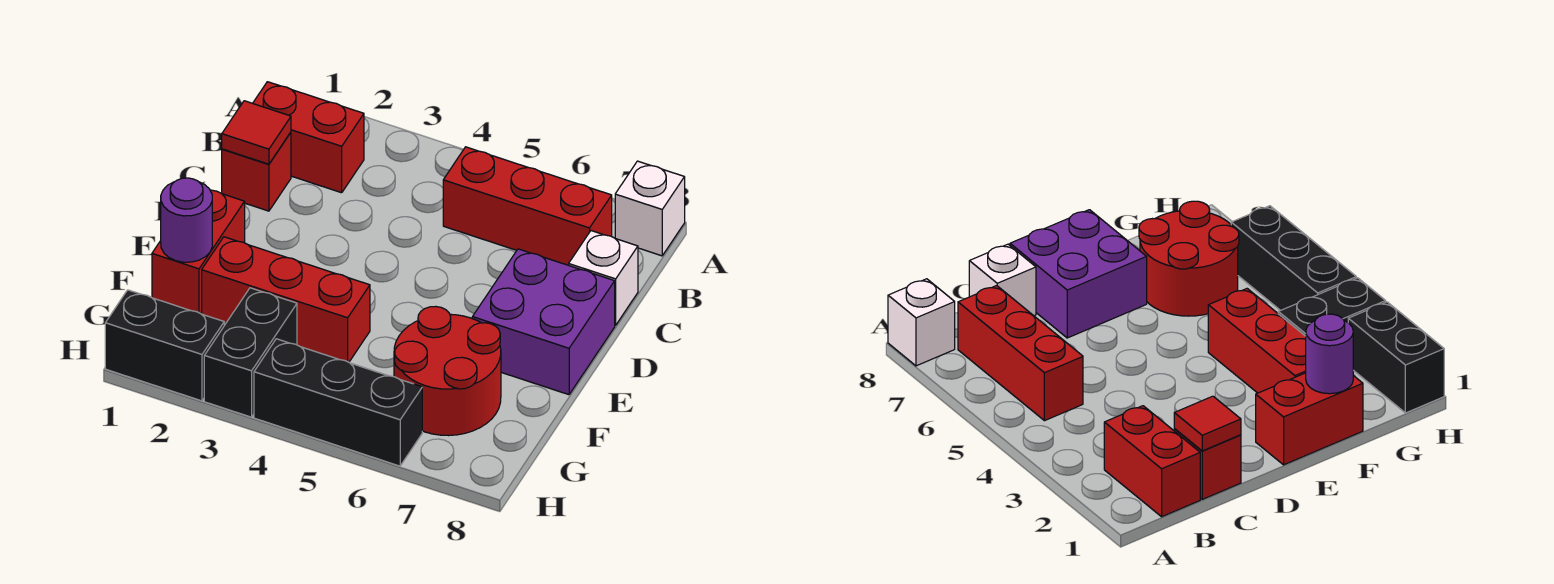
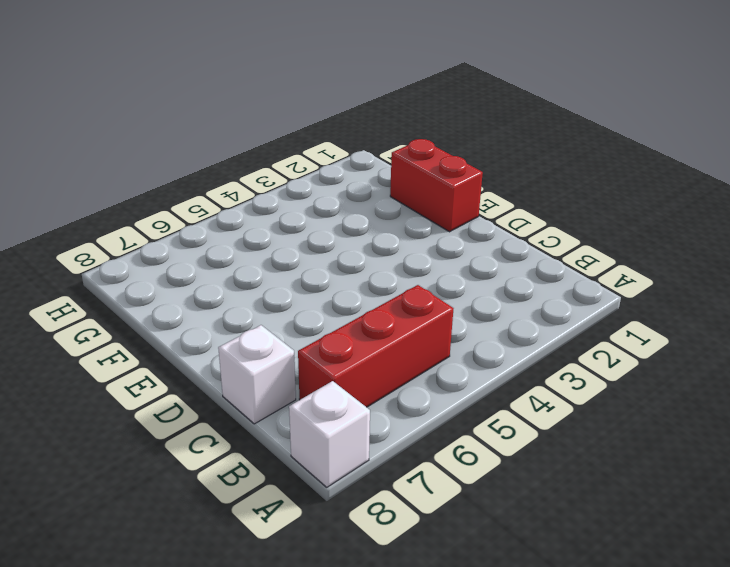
none -> red 1x2 brick [253,82,364,193]
none -> red 1x1 brick [222,132,291,211]
none -> purple 2x2 brick [472,249,615,395]

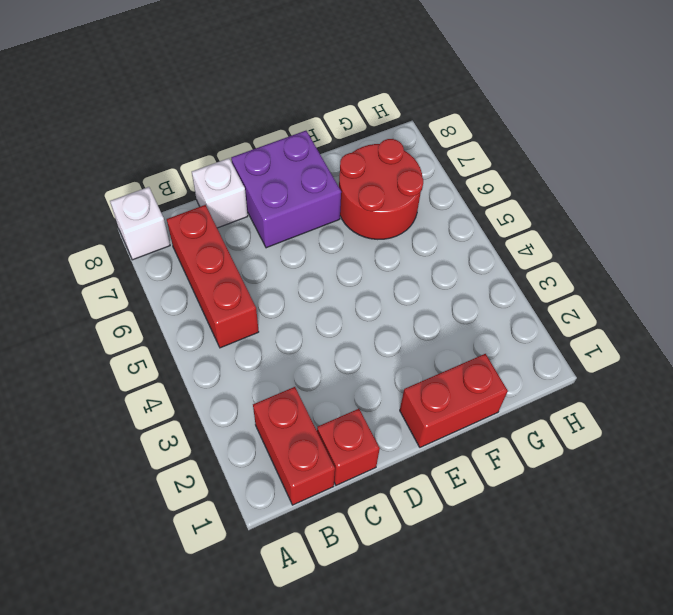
none -> red 1x3 brick [202,237,370,362]
none -> black 1x2 brick [204,288,297,417]
none -> black 1x2 brick [105,290,224,401]

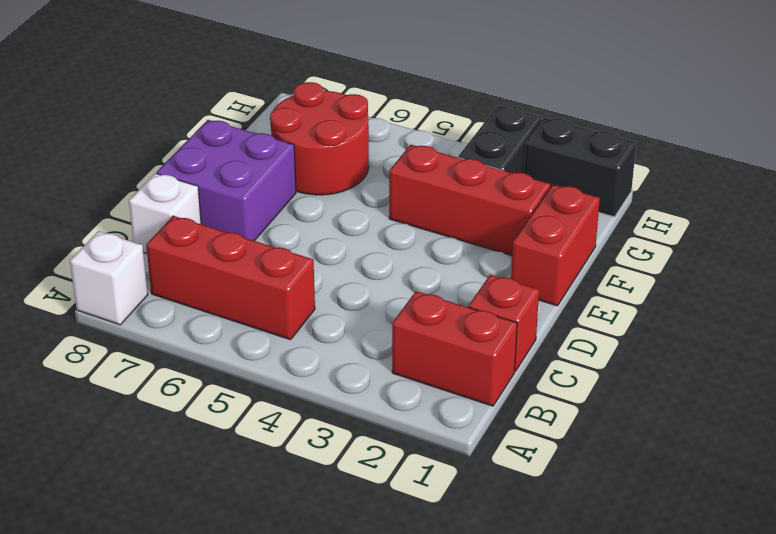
none -> black 1x3 brick [254,339,422,466]
none -> red 1x1 tile [222,101,291,164]
none -> purple 1x1 round brick [161,178,212,262]

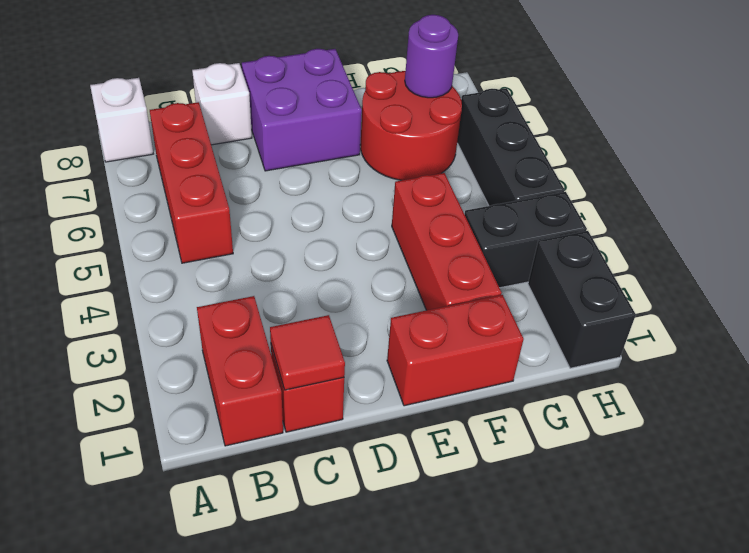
purple 1x1 round brick [405,15,458,98] -> purple 1x1 round brick moved to [161,178,212,262]

